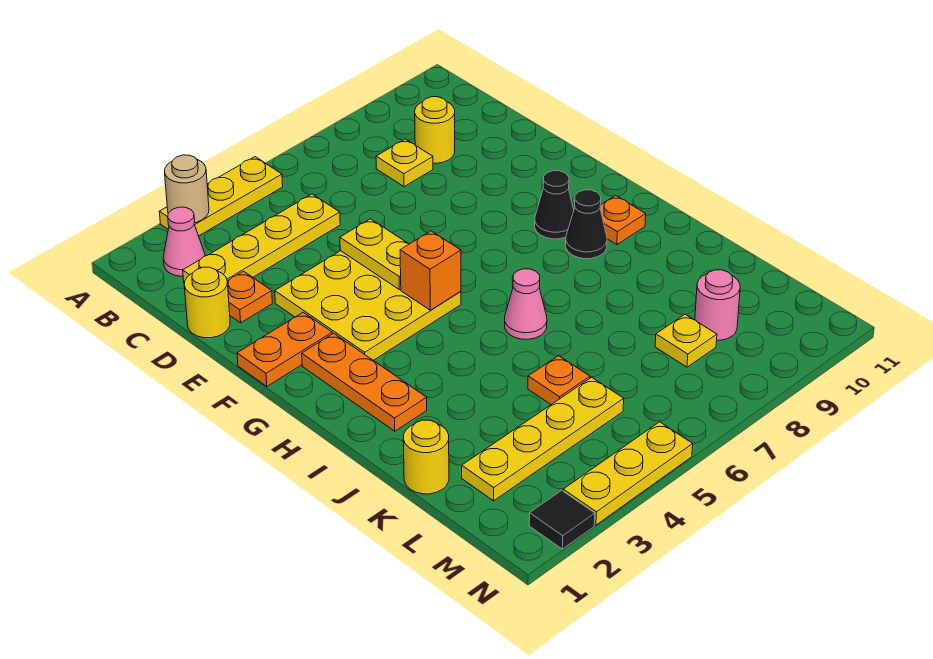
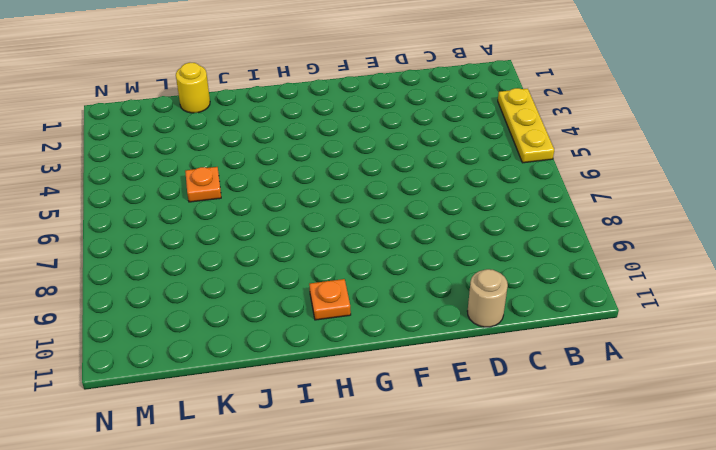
tan 1x1 round brick [467,269,508,327] -> tan 1x1 round brick moved to [165,155,209,223]
none -> pink 1x1 cone [163,207,205,276]
none -> yellow 1x4 plate [183,194,340,284]
none -> yellow 1x1 plate [376,139,433,187]

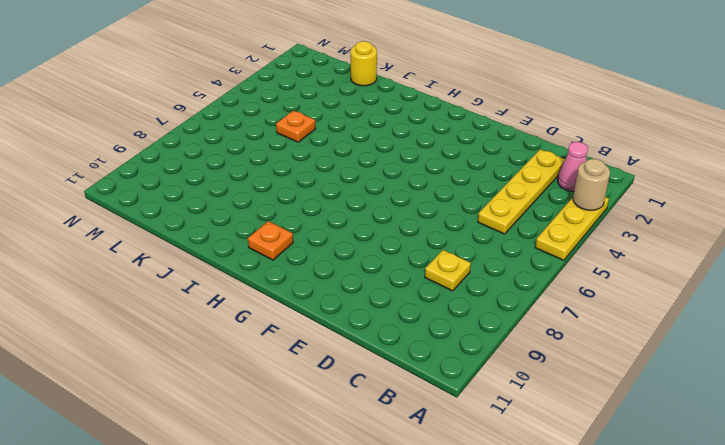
none -> yellow 1x1 round brick [415,97,455,163]
none -> yellow 1x1 round brick [184,267,230,338]
none -> orange 1x1 plate [227,271,272,323]

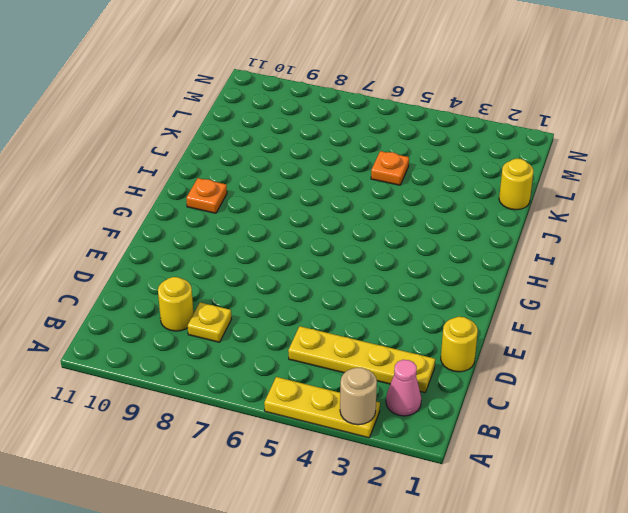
none -> orange 1x1 plate [227,271,272,323]
none -> yellow 3x3 plate [275,251,461,360]
none -> orange 1x2 plate [237,312,332,386]

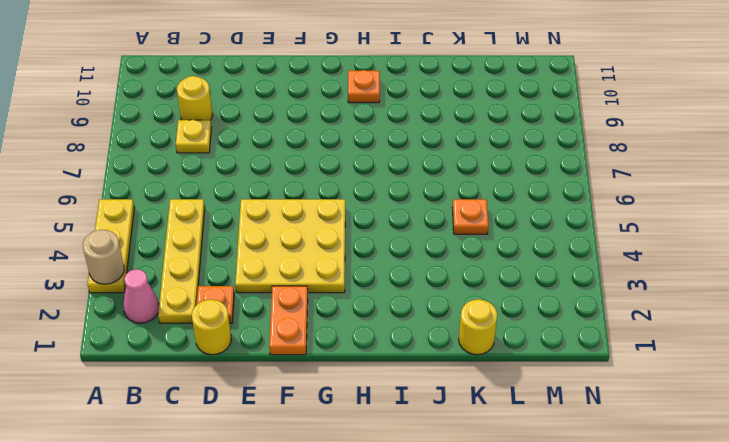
none -> orange 1x3 plate [302,333,427,431]
none -> black 1x1 cone [535,171,574,239]
none -> black 1x1 cone [566,190,607,259]

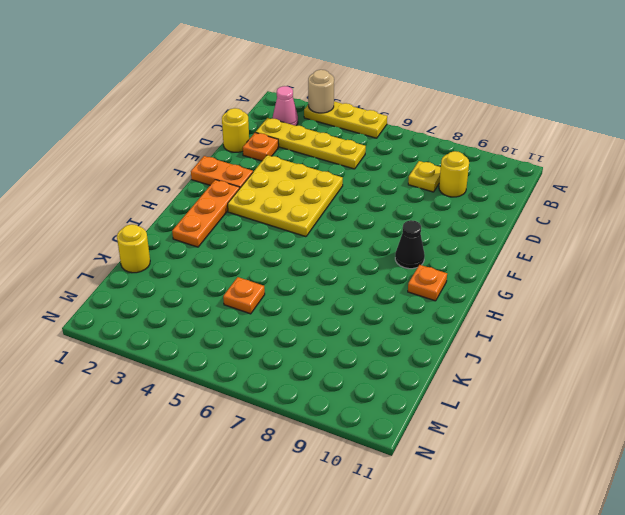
none -> black 1x1 cone [566,190,607,259]
none -> pink 1x1 cone [505,269,547,339]
none -> yellow 1x4 plate [462,377,624,501]

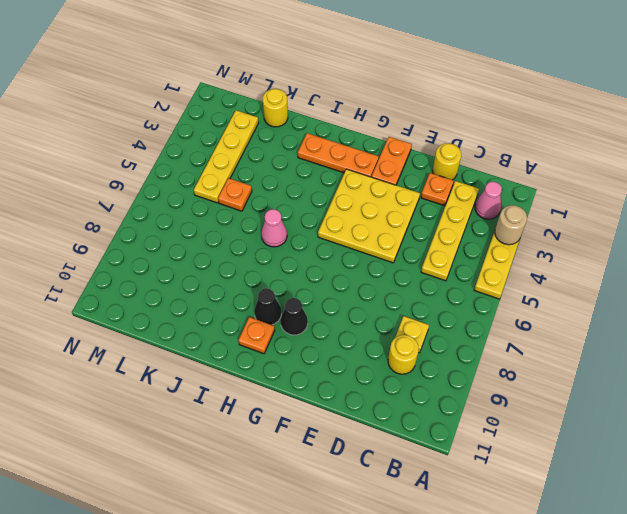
none -> yellow 1x1 plate [655,314,717,367]
none -> pink 1x1 round brick [695,270,740,340]
none -> black 1x1 tile [529,490,595,549]

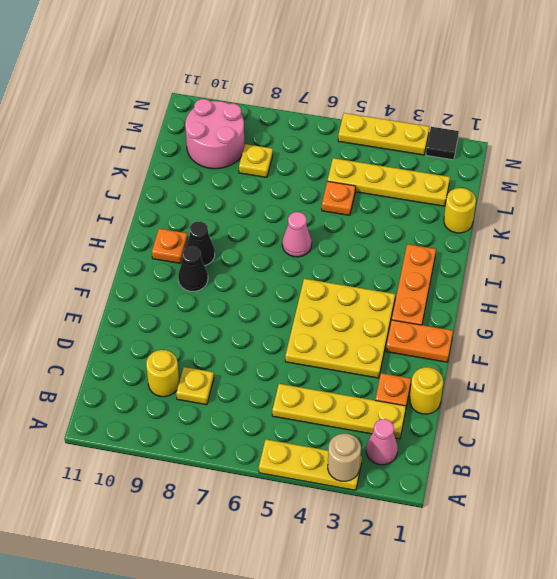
pink 2x2 round brick [185,99,244,169] -> pink 1x1 round brick [695,270,740,340]
none -> yellow 1x2 plate [340,219,409,290]
none -> orange 1x1 brick [400,231,461,310]

